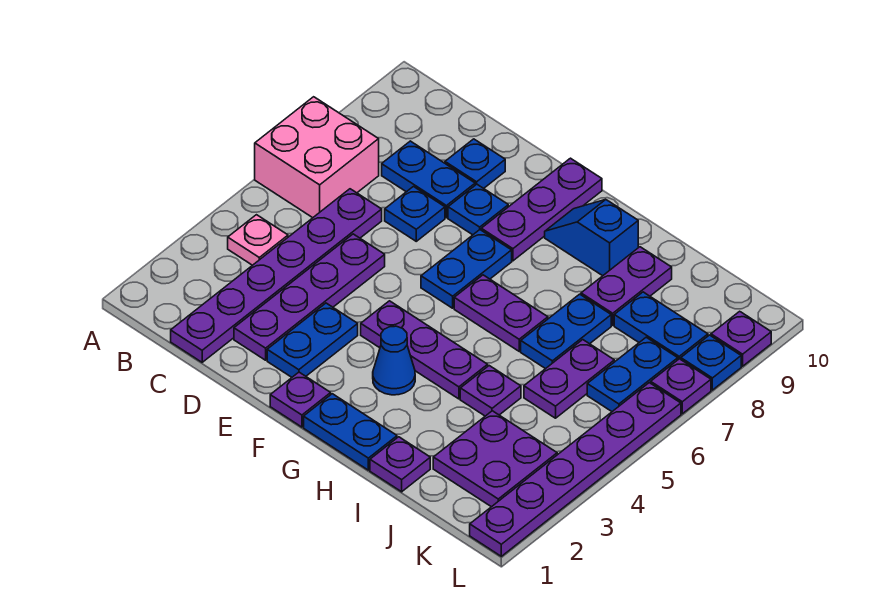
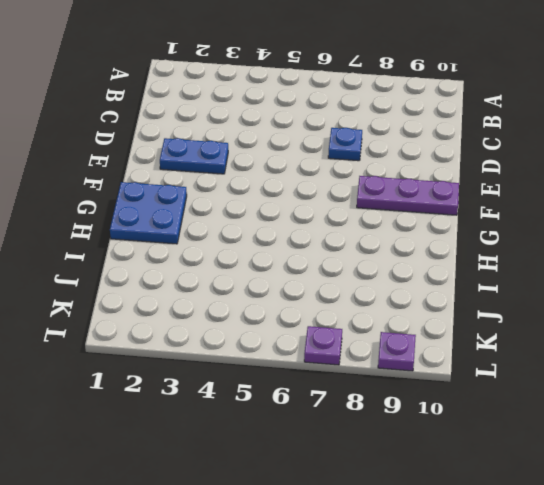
blue 2x2 plate [110,182,187,244] -> blue 1x2 plate [304,394,397,470]
none -> pink 2x2 brick [255,97,379,218]
none -> pink 1x1 plate [228,215,288,265]
none -> purple 1x6 plate [171,189,382,362]

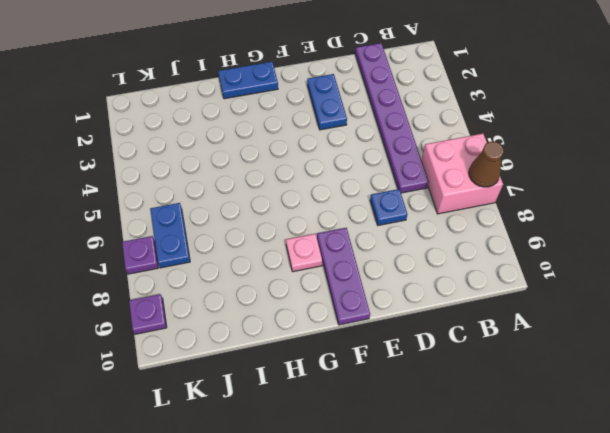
brown 1x1 cone [469,142,503,187] -> none
pink 1x1 plate [286,234,322,272] -> pink 1x1 plate moved to [228,215,288,265]
none -> blue 1x2 plate [382,141,475,218]
none -> purple 1x4 plate [234,234,385,360]
none -> blue 1x1 plate [445,139,505,188]

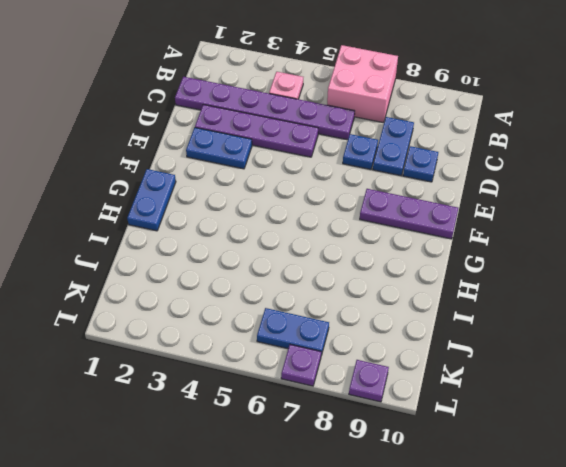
none -> blue 1x1 plate [448,184,508,235]
none -> purple 1x1 plate [270,372,331,427]
none -> purple 1x3 plate [361,301,488,399]

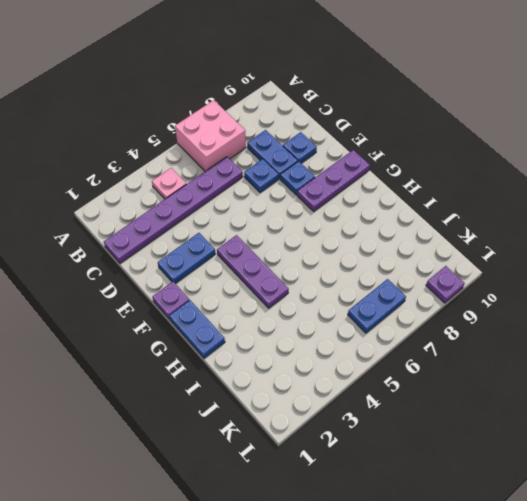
none -> purple 1x4 plate [234,234,385,360]
none -> blue 1x2 plate [421,230,512,308]
none -> blue 1x1 cone [373,326,415,395]

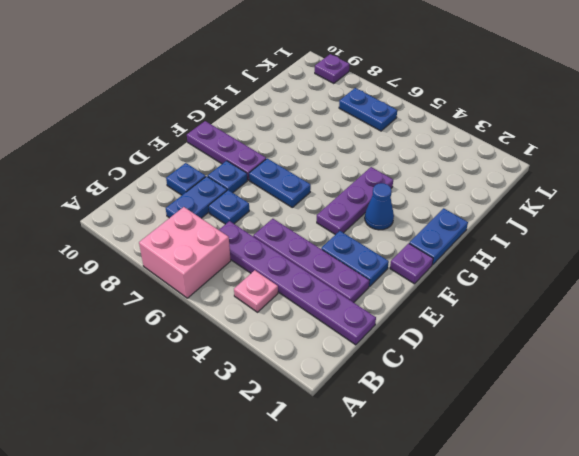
none -> purple 1x2 plate [454,275,548,351]
none -> blue 1x2 slope [545,200,638,276]
none -> purple 1x1 plate [370,437,430,492]

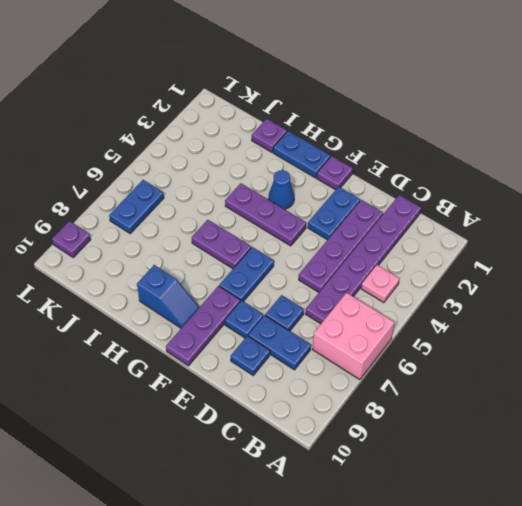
none -> purple 1x1 plate [460,366,521,416]
none -> blue 1x2 plate [521,294,611,369]
none -> purple 1x2 plate [581,247,672,325]

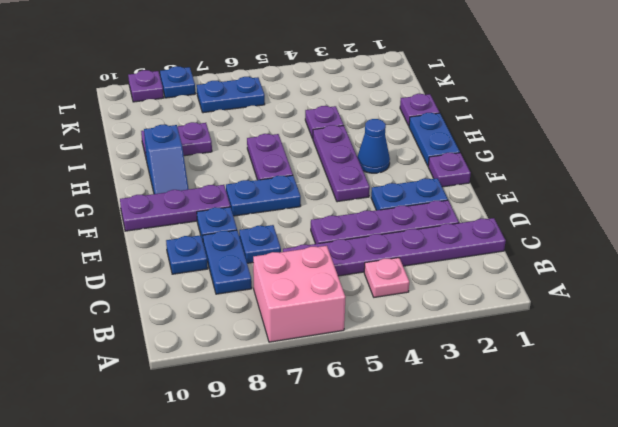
none -> blue 1x2 plate [521,294,611,369]
none -> purple 2x2 plate [433,411,557,507]
none -> purple 1x2 plate [524,340,614,418]

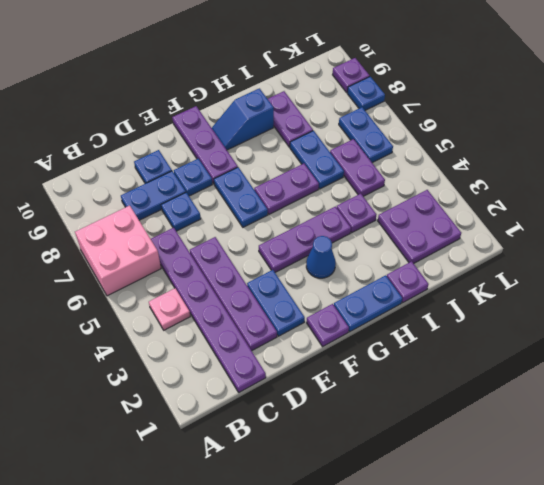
none -> blue 1x2 plate [614,292,708,359]
none -> purple 1x6 plate [470,383,681,556]
none -> purple 1x1 plate [651,359,711,414]

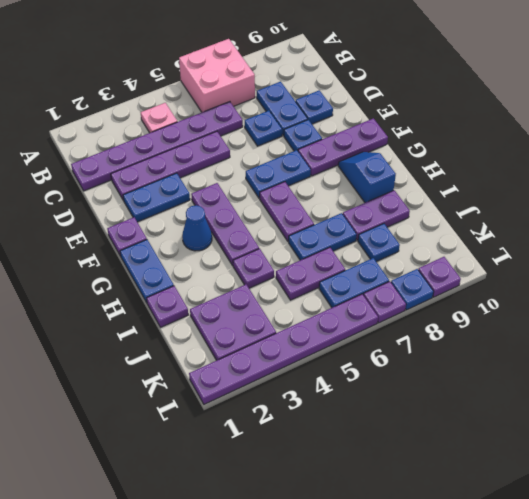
blue 1x1 plate [358,224,400,262] -> blue 1x2 plate [614,292,708,359]

